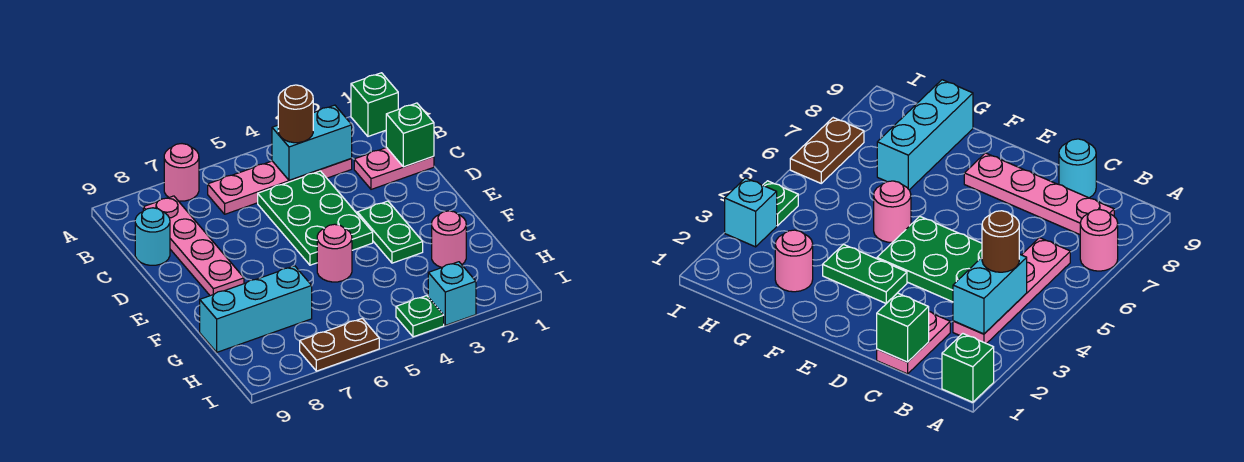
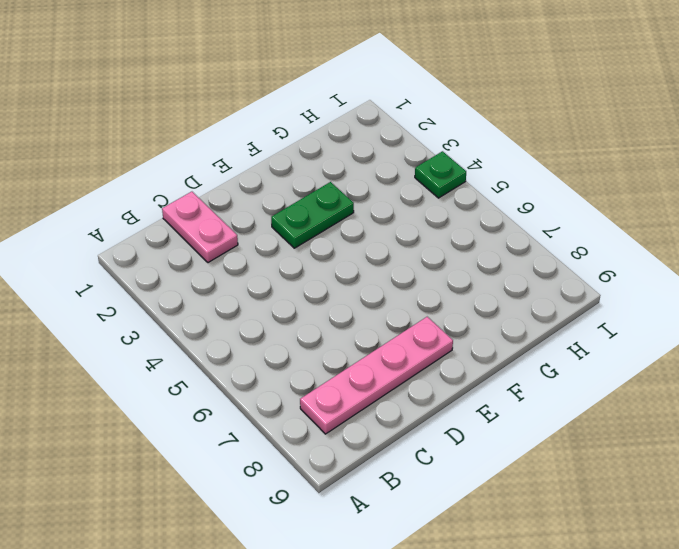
none -> green 1x1 brick [351,73,398,136]
none -> pink 1x1 round brick [164,144,199,201]
none -> pink 1x4 plate [208,159,352,214]

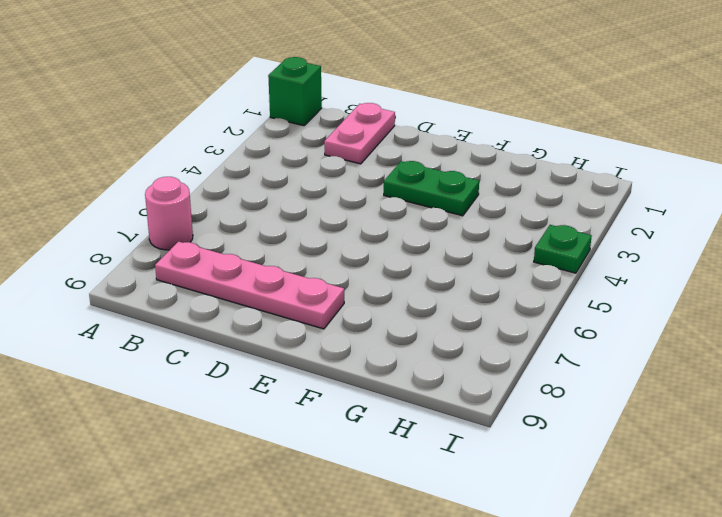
none -> pink 1x4 plate [208,159,352,214]
none -> green 2x3 plate [258,171,373,265]
none -> cyan 1x1 round brick [135,208,170,265]

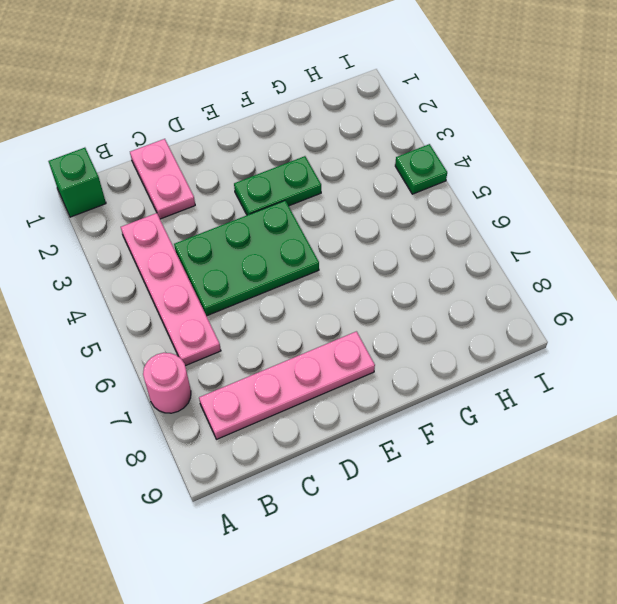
none -> cyan 1x1 round brick [135,208,170,265]
none -> pink 1x1 round brick [317,224,352,282]
none -> pink 1x1 round brick [432,211,466,268]

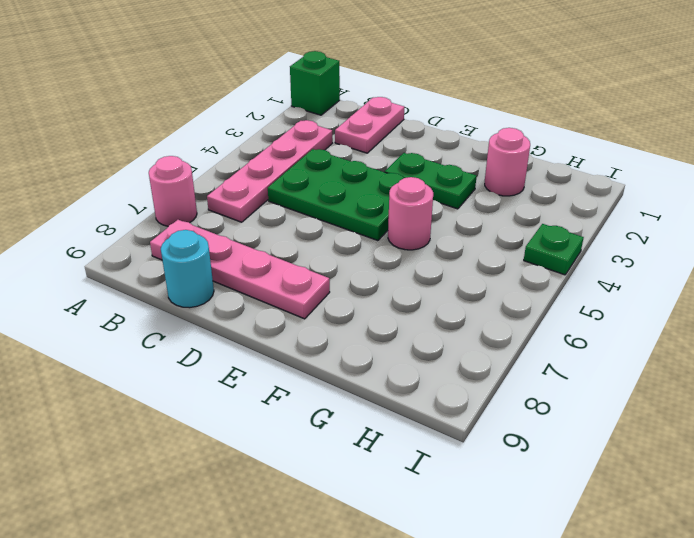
none -> cyan 1x3 brick [200,266,312,352]
none -> cyan 1x1 brick [428,262,476,325]
none -> brown 1x2 plate [300,318,379,371]

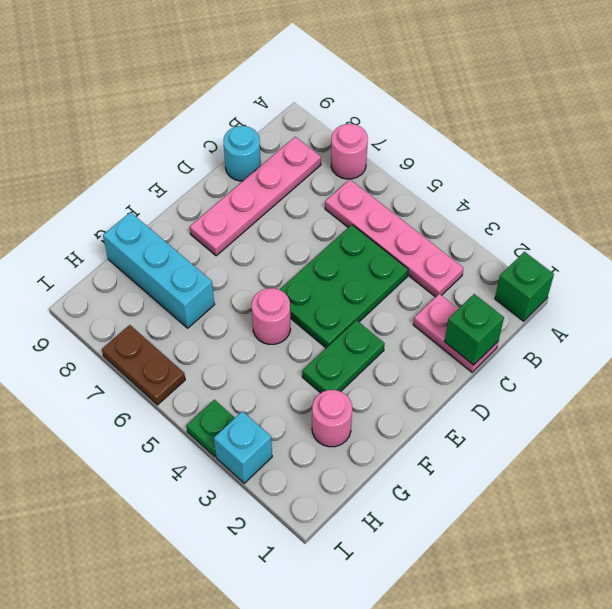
none -> cyan 1x2 brick [272,105,352,180]
none -> brown 1x1 round brick [278,85,313,143]

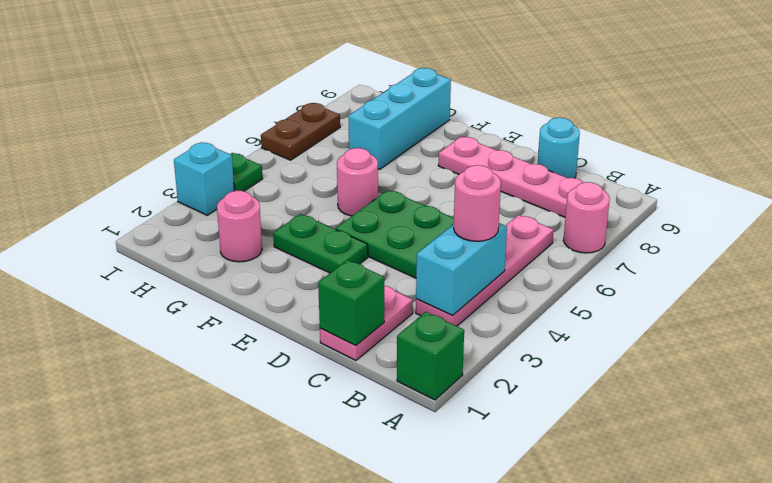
pink 1x1 round brick [454,165,501,241] -> brown 1x1 round brick [278,85,313,143]

